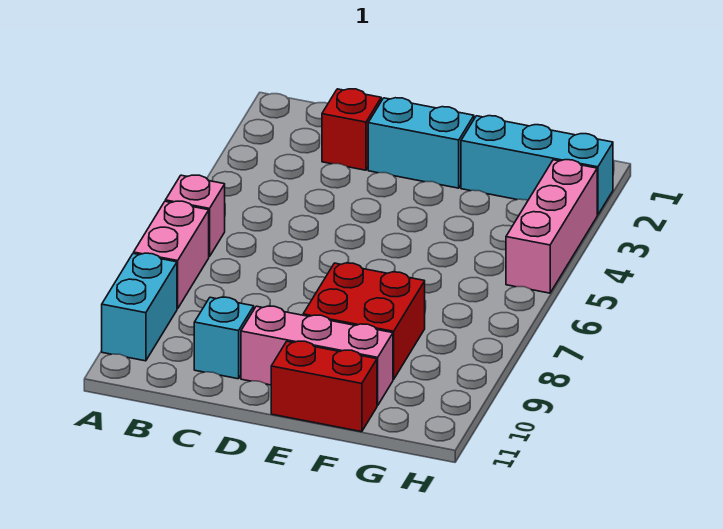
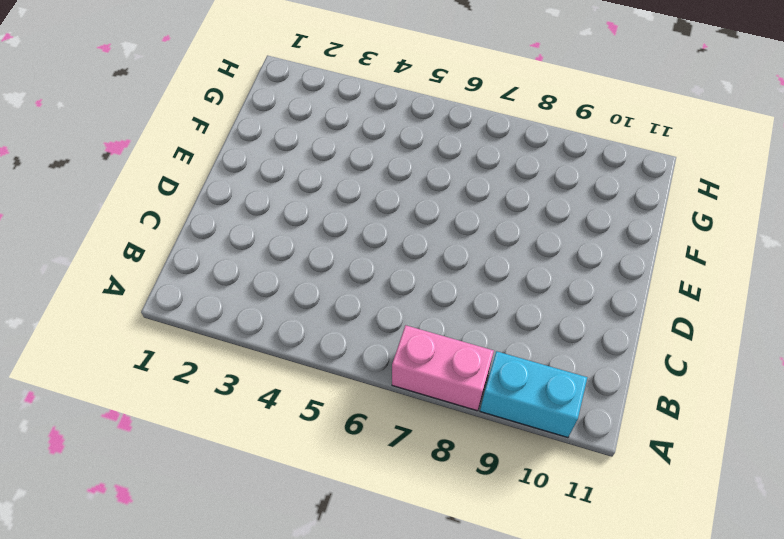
none -> pink 1x1 brick [165,175,225,257]
none -> red 1x1 brick [322,89,381,170]

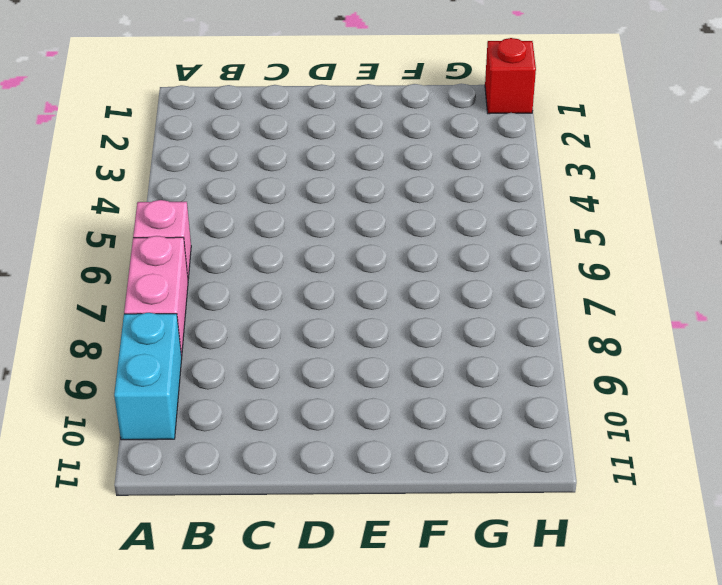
red 1x1 brick [485,38,536,114] -> red 1x1 brick moved to [322,89,381,170]
none -> cyan 1x1 brick [194,297,254,379]
none -> cyan 1x2 brick [368,98,474,188]

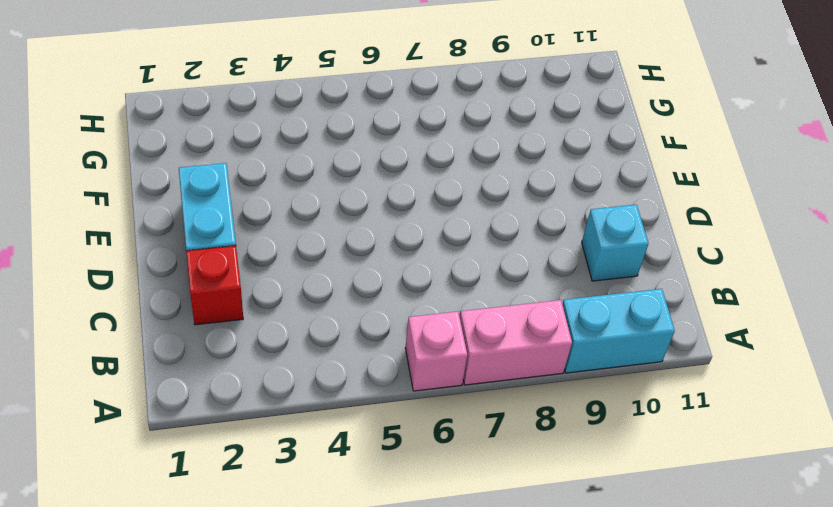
none -> pink 1x3 brick [241,306,393,406]
none -> red 2x2 brick [303,263,425,380]

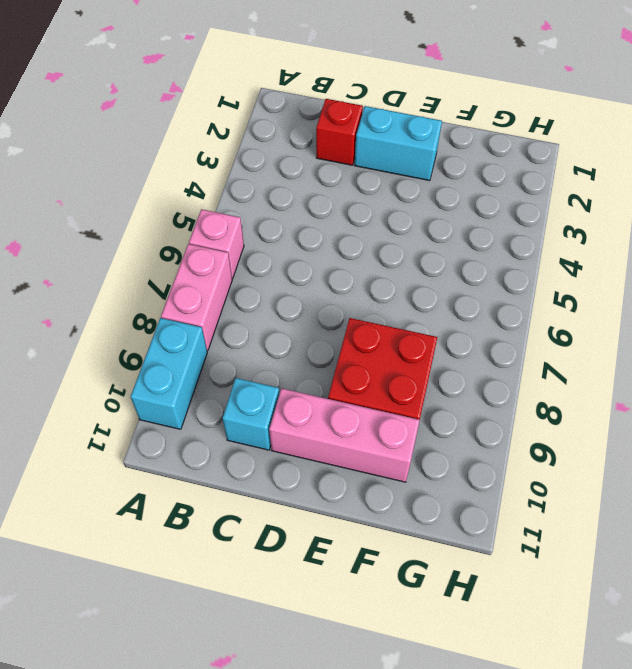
none -> red 1x2 brick [271,341,377,432]
none -> cyan 1x3 brick [461,116,613,215]

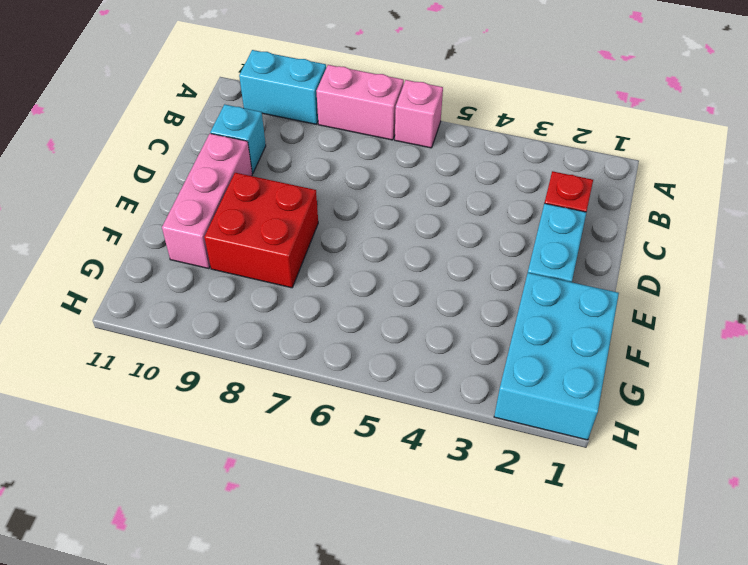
cyan 2x3 brick [494,273,619,440] -> cyan 1x3 brick [461,116,613,215]
none -> red 1x2 brick [271,341,377,432]
none -> pink 1x3 brick [506,160,597,293]

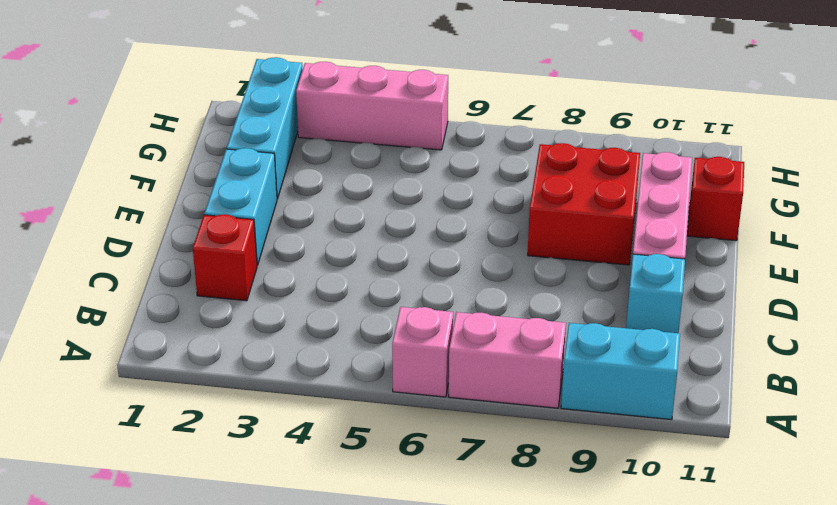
red 1x1 brick [687,157,744,241] -> red 1x2 brick [271,341,377,432]

